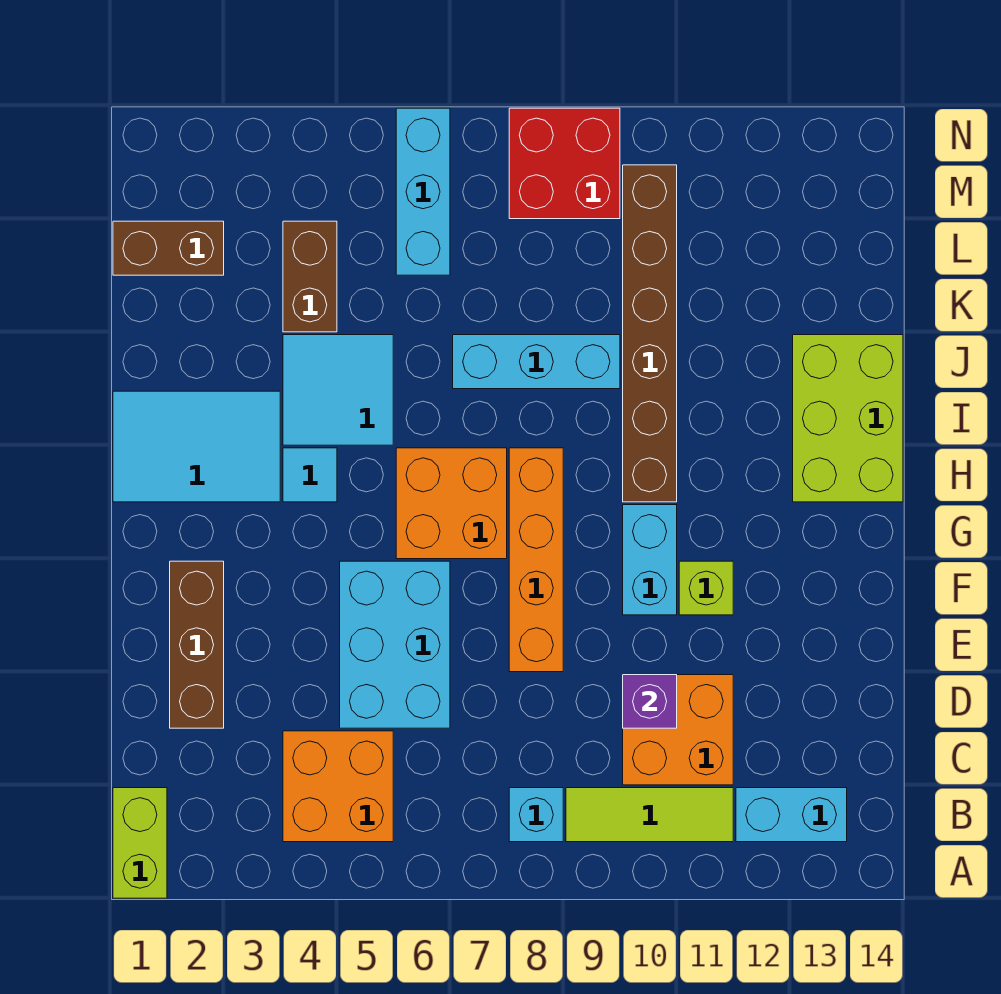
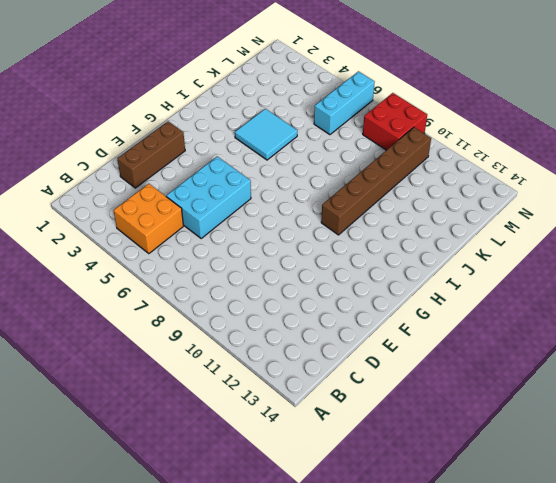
none -> lime 1x2 brick [113,788,167,898]
none -> cyan 1x1 brick [509,788,563,842]
none -> lime 1x3 tile [566,788,733,842]

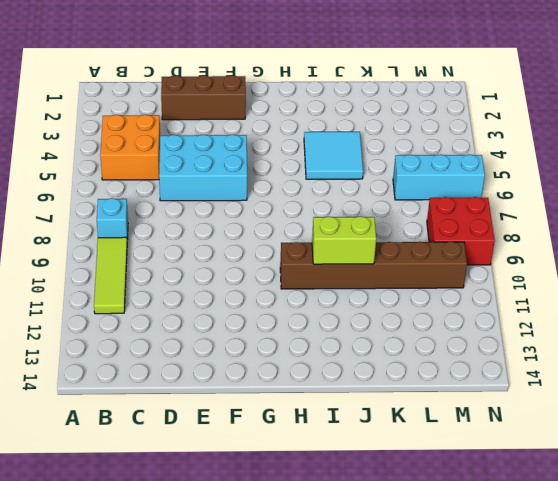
lime 1x2 brick [312,216,376,264] -> lime 1x2 brick moved to [113,788,167,898]
none -> cyan 1x2 brick [736,788,847,842]
none -> orange 2x2 brick [623,675,733,785]
none -> orange 1x4 brick [509,448,563,672]

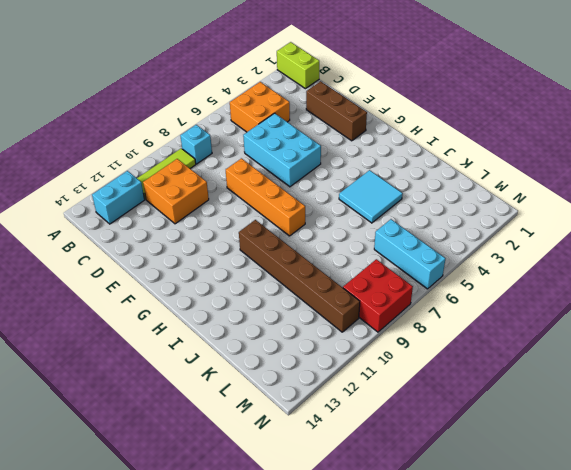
none -> cyan 1x2 brick [623,505,677,615]
none -> lime 1x1 brick [679,561,733,615]
none -> orange 2x2 brick [396,448,507,559]

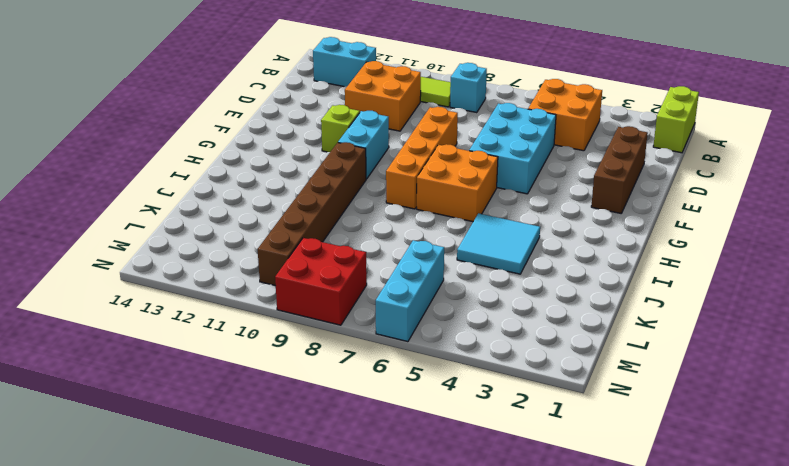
none -> cyan 2x3 tile [113,391,280,502]
none -> cyan 1x1 tile [283,448,337,502]
none -> lime 2x3 brick [793,335,903,502]

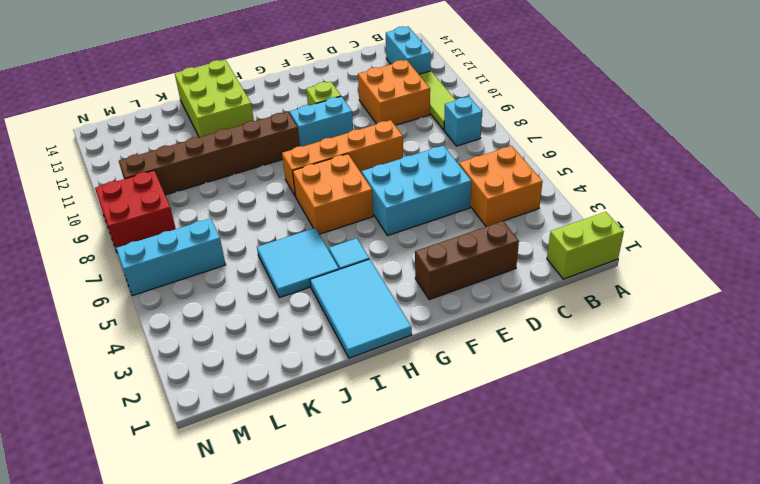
lime 2x3 brick [175,60,254,137] -> lime 2x3 brick turned to [793,335,903,502]
none -> cyan 1x3 brick [453,335,620,389]
none -> brown 1x2 brick [283,221,337,332]
none -> brown 1x2 brick [113,221,224,275]

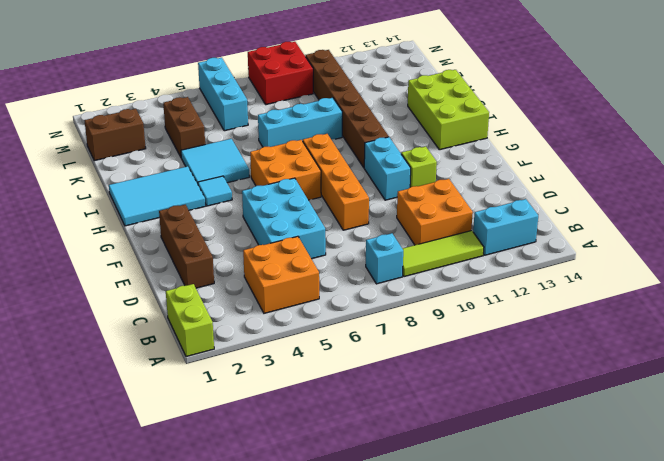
none -> purple 1x1 brick [623,675,677,728]

